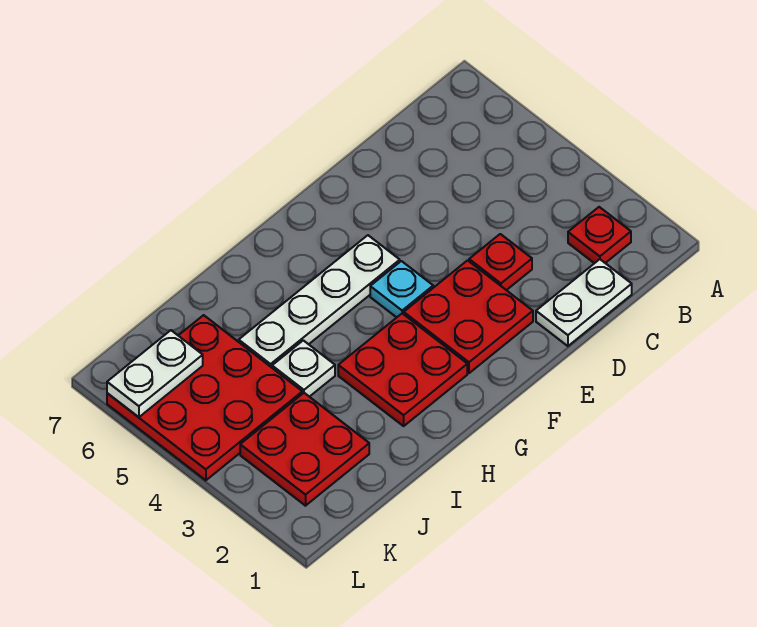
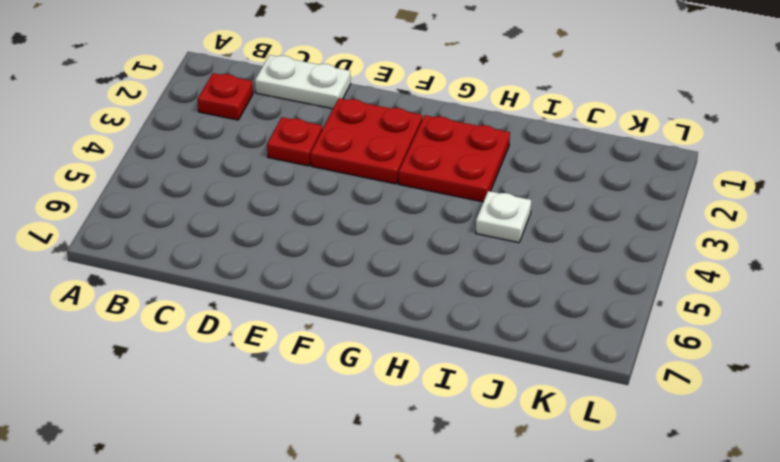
none -> cyan 1x1 plate [370,261,433,317]
none -> white 1x4 plate [239,235,400,367]

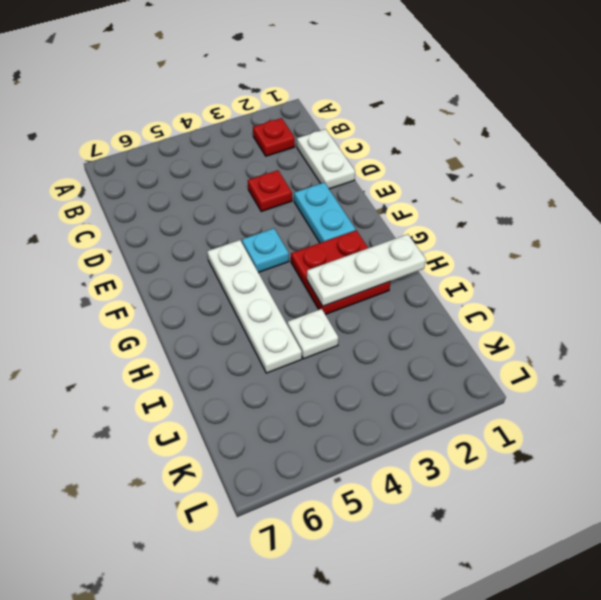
cyan 1x2 plate [294,182,356,243] -> red 2x2 plate [404,260,533,373]
white 1x3 plate [307,234,426,306] -> none
none -> red 2x2 plate [240,393,369,506]
none -> red 3x3 plate [107,315,302,480]

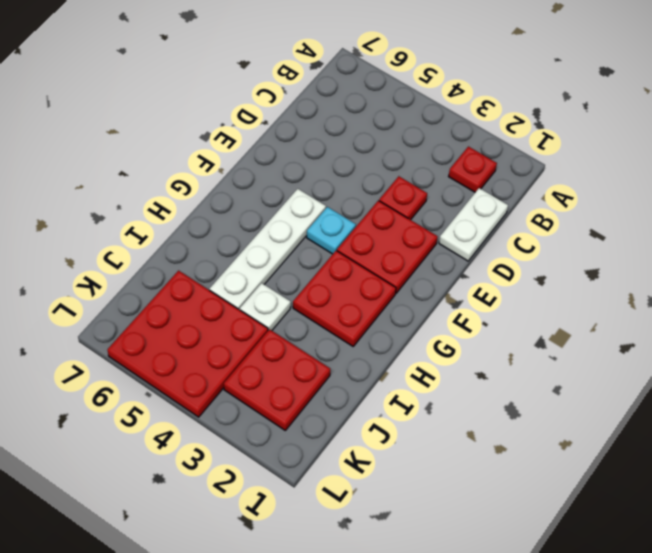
none -> white 1x2 plate [107,330,203,417]

